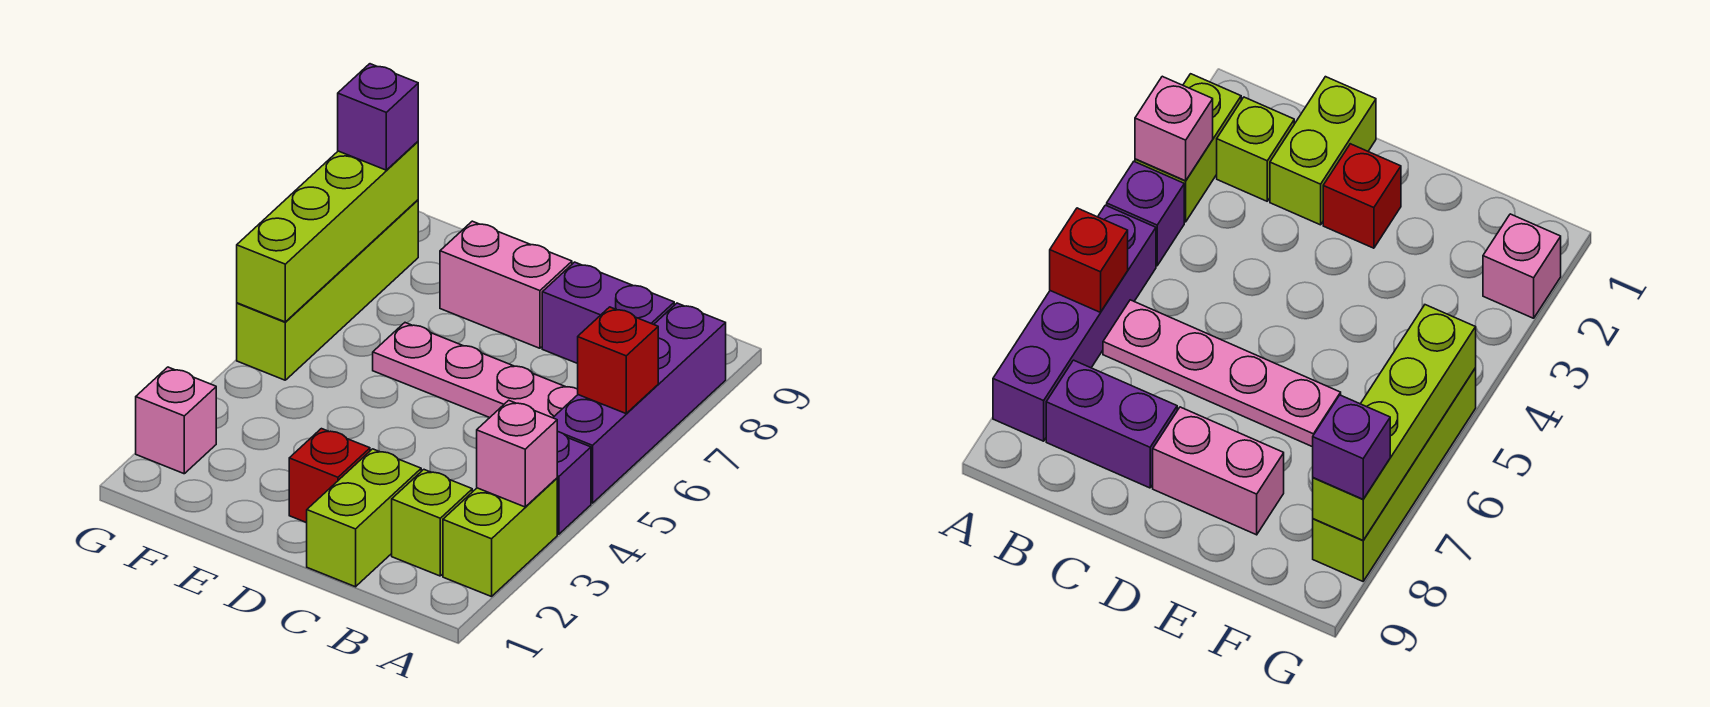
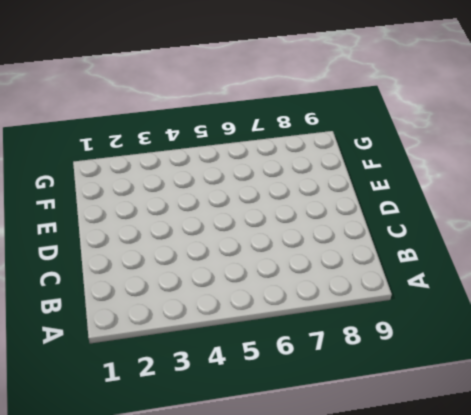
none -> lime 1x2 brick [443,478,557,597]
none -> purple 1x1 brick [557,431,591,534]
none -> purple 1x4 brick [553,303,726,503]

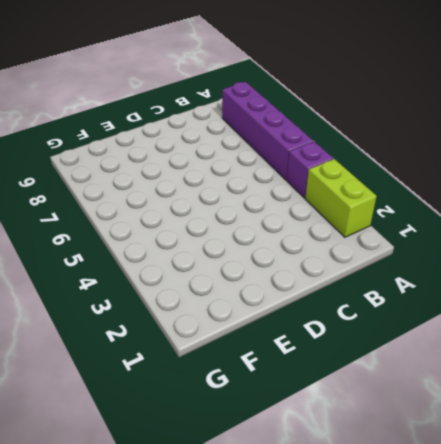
none -> lime 1x1 brick [392,470,472,576]
none -> pink 1x4 plate [373,323,578,418]
none -> purple 1x2 brick [542,262,674,364]

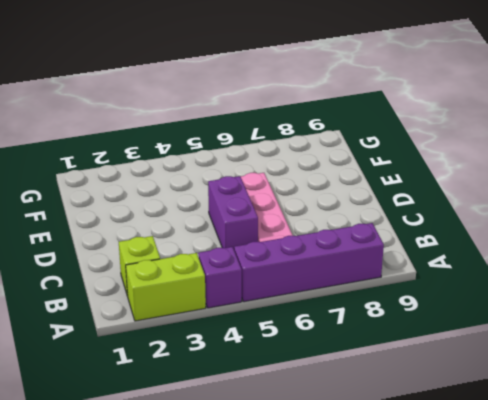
purple 1x2 brick [208,176,258,249] -> purple 1x2 brick moved to [542,262,674,364]
none -> lime 1x2 brick [307,449,421,587]
none -> red 1x1 brick [289,429,370,523]
none -> pink 1x2 brick [440,221,572,348]

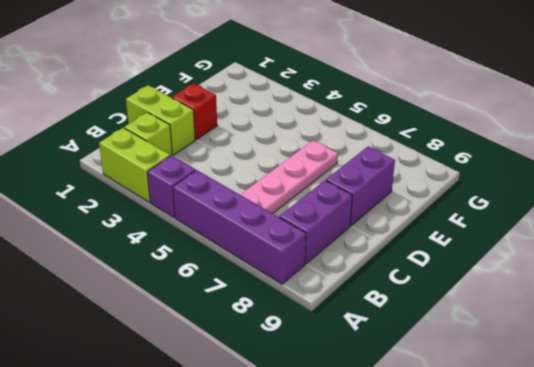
purple 1x2 brick [326,146,395,226] -> pink 1x2 brick [440,221,572,348]
none -> pink 1x1 brick [136,367,216,474]
none -> lime 1x4 brick [237,200,418,380]
none -> pink 1x1 brick [477,400,557,507]

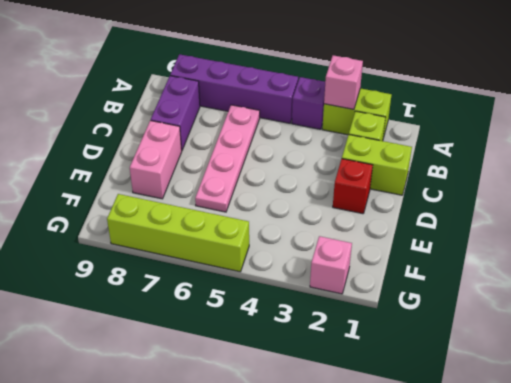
none -> red 1x1 brick [578,307,658,413]
none -> lime 1x4 brick [237,142,418,322]
none -> purple 1x1 brick [338,64,418,170]

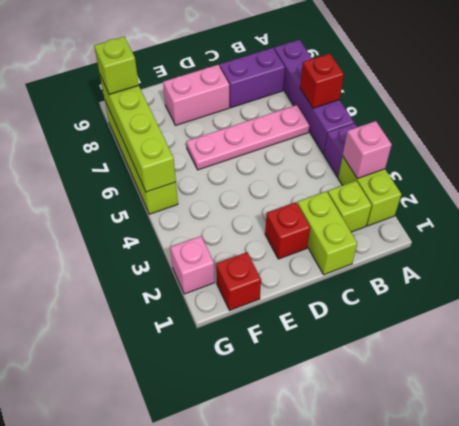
red 1x1 brick [216,252,261,310] -> none
lime 1x1 brick [94,37,139,95] -> purple 1x1 brick [338,64,418,170]

